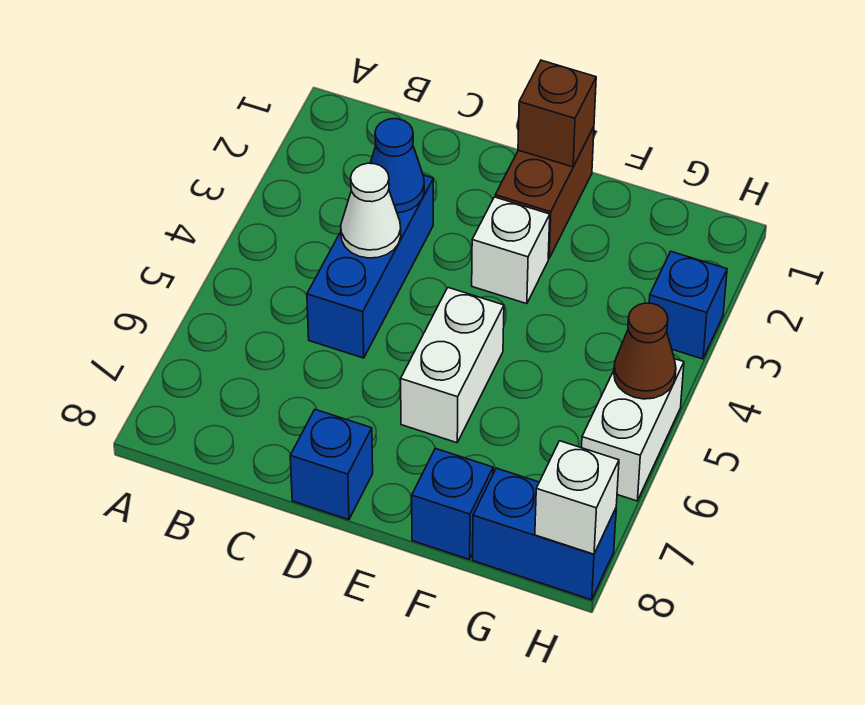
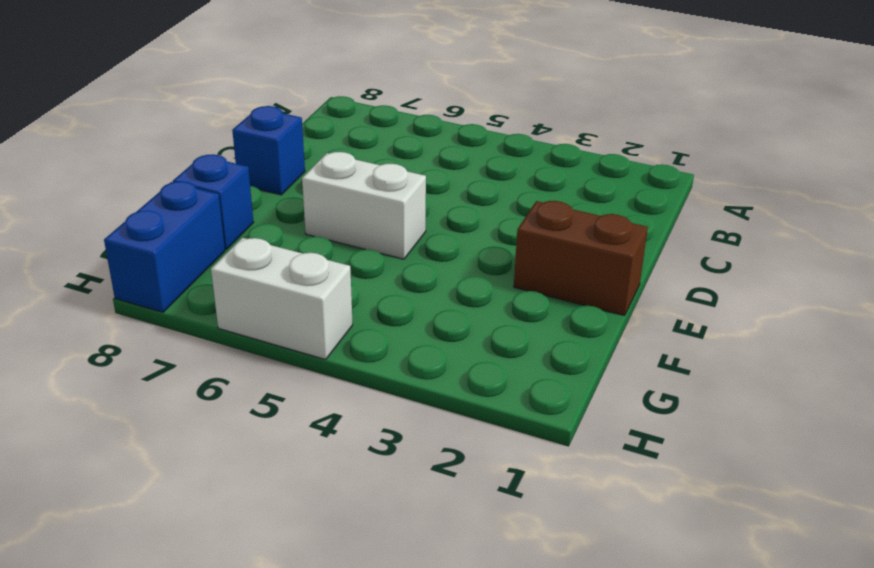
none -> blue 1x3 brick [307,175,433,358]
none -> white 1x1 brick [472,197,550,304]
none -> blue 1x1 brick [649,252,727,359]

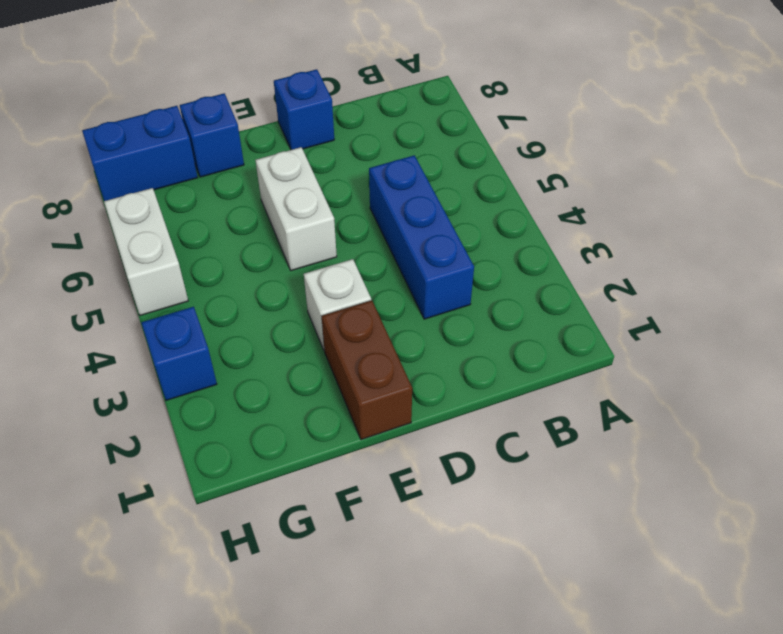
none -> blue 1x1 cone [371,119,424,213]
none -> white 1x1 cone [341,163,401,258]
none -> brown 1x1 brick [518,60,596,167]

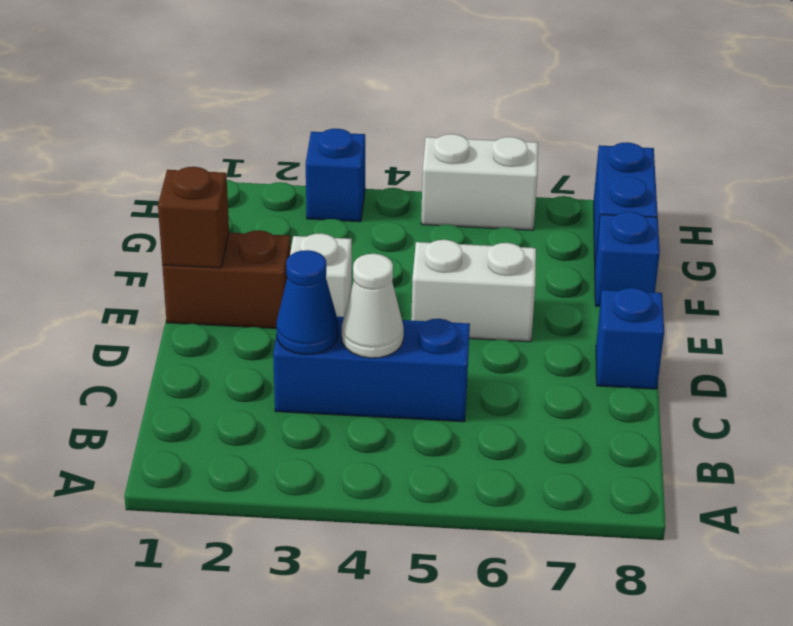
none -> brown 1x1 cone [614,303,676,399]
none -> white 1x1 brick [535,441,619,554]

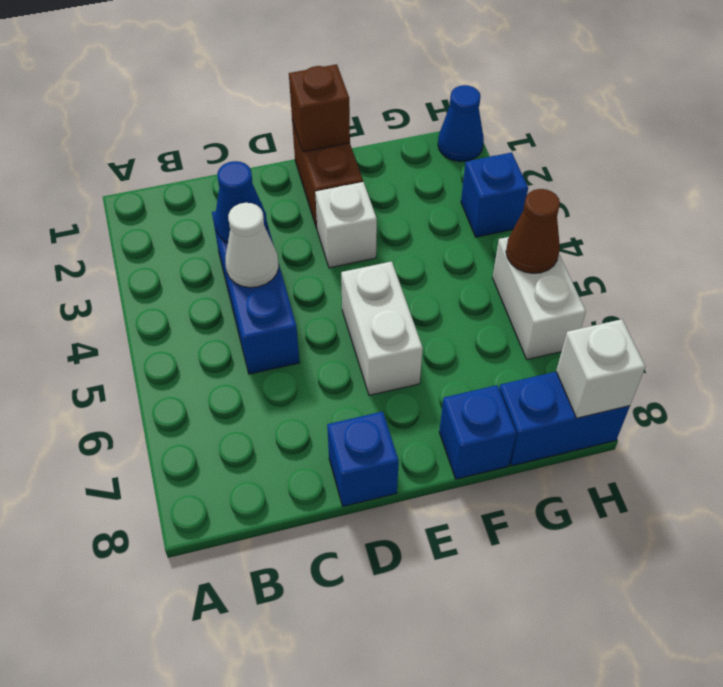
blue 1x1 cone [438,85,484,162] -> none

